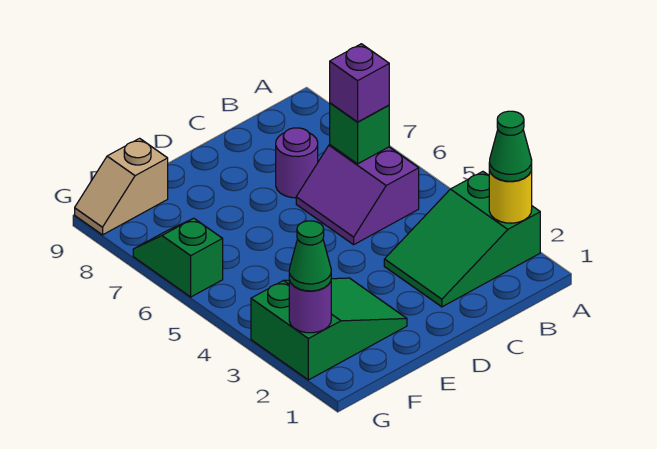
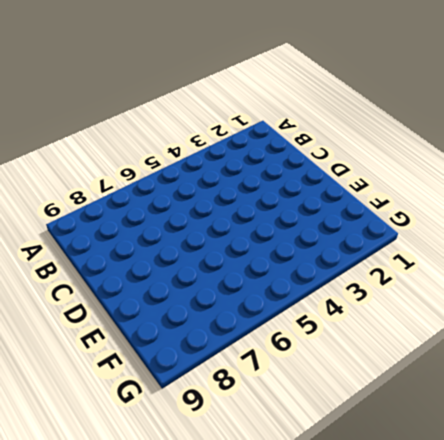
none -> green 2x3 slope [384,172,540,307]
none -> purple 2x2 slope [296,145,419,245]
none -> purple 1x1 round brick [276,128,318,198]

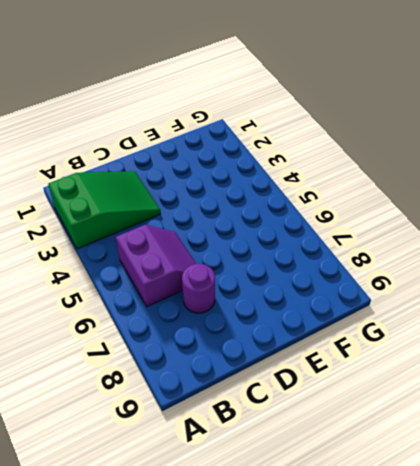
none -> green 2x3 slope [251,278,407,380]
none -> tan 1x2 slope [75,138,168,235]
none -> green 1x2 slope [133,218,223,297]

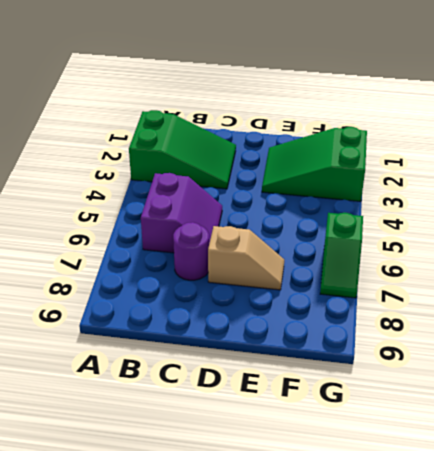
tan 1x2 slope [208,226,284,290] -> tan 1x2 slope moved to [75,138,168,235]
none -> yellow 1x1 round brick [489,169,532,223]
none -> green 1x1 brick [330,103,389,164]
none -> purple 1x1 round brick [289,280,331,333]

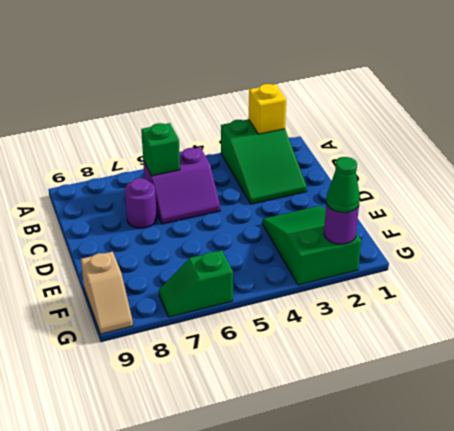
yellow 1x1 brick [249,84,286,134] -> yellow 1x1 round brick [489,169,532,223]
none -> green 1x1 cone [489,111,532,181]
none -> purple 1x1 brick [330,44,389,122]

